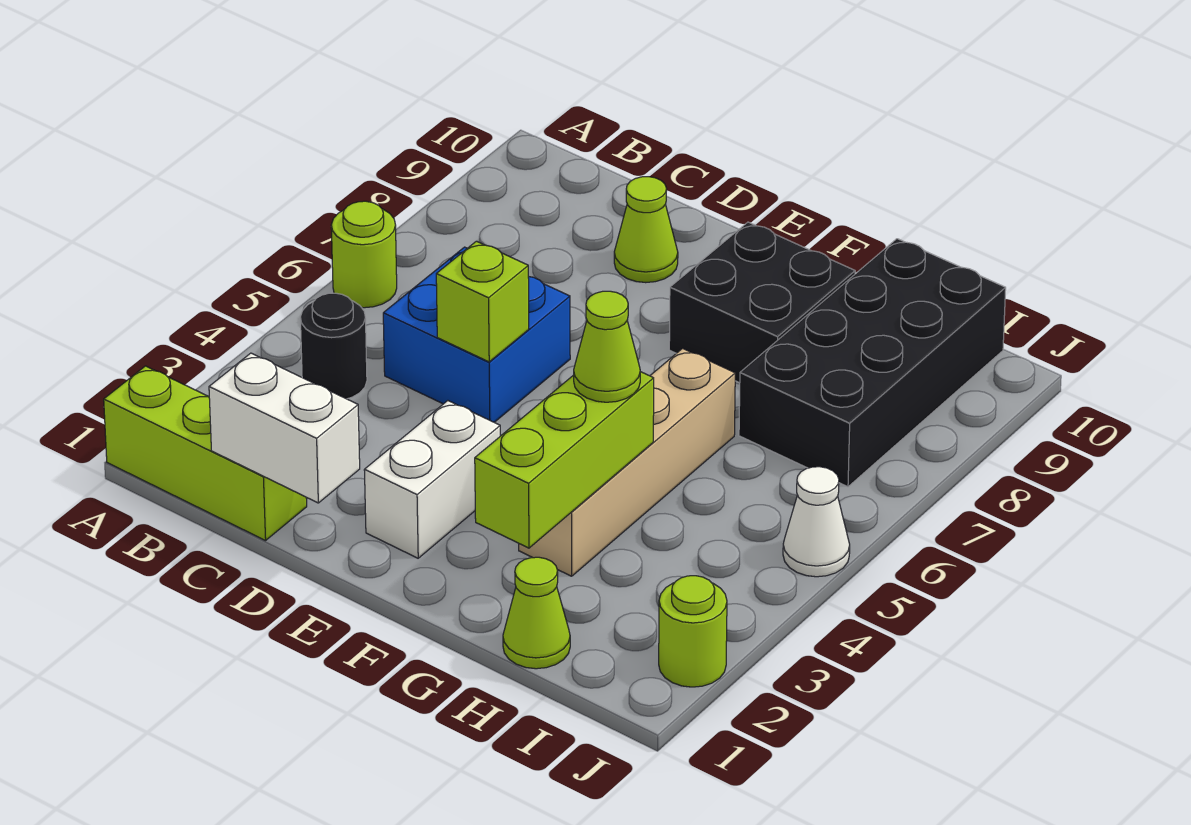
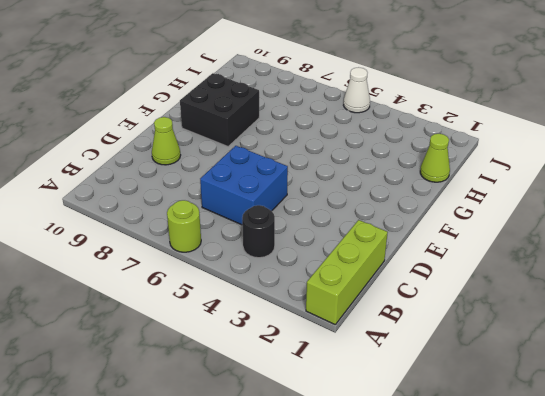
none -> white 1x2 brick [364,401,500,558]
none -> tan 1x4 brick [519,348,735,576]
none -> black 2x4 brick [739,239,1006,487]

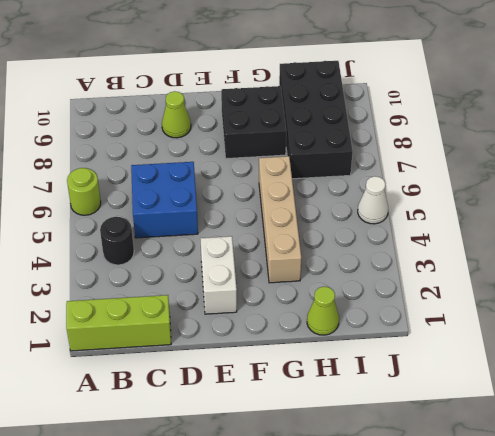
none -> lime 1x1 round brick [659,576,727,687]
none -> white 1x2 brick [209,353,360,503]
none -> lime 1x1 brick [436,241,529,362]

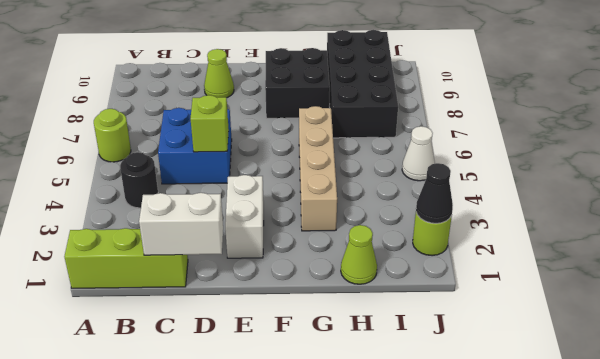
black 1x1 cone [416,163,453,223] -> none
none -> lime 1x3 brick [475,372,654,548]
none -> lime 1x1 cone [574,291,640,402]

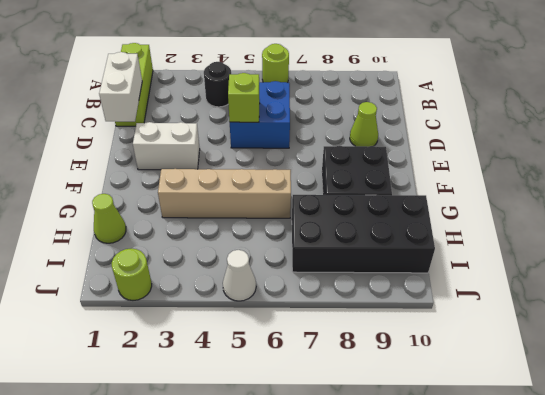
none -> lime 1x3 brick [475,372,654,548]
none -> lime 1x1 cone [574,291,640,402]

